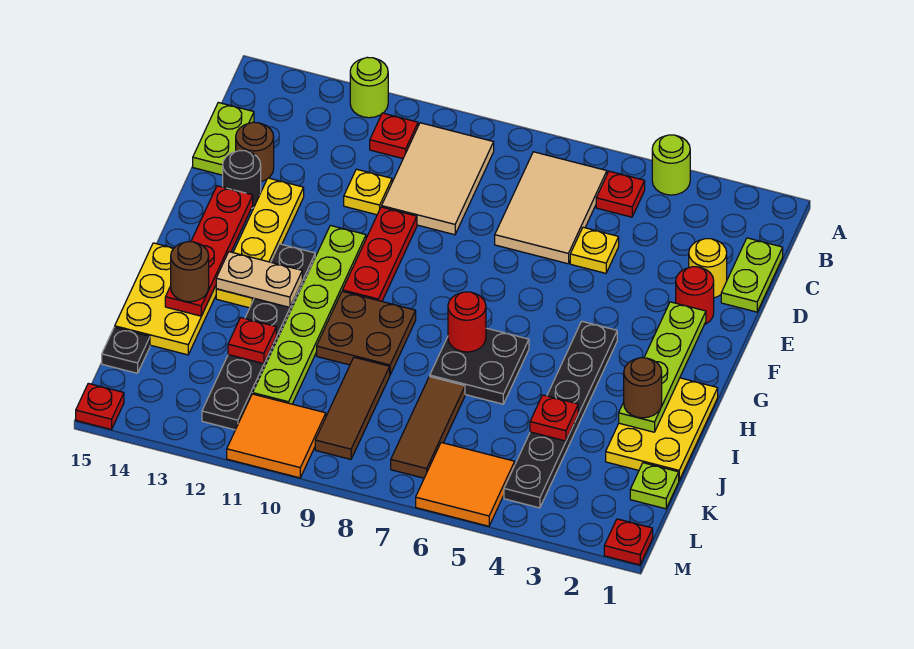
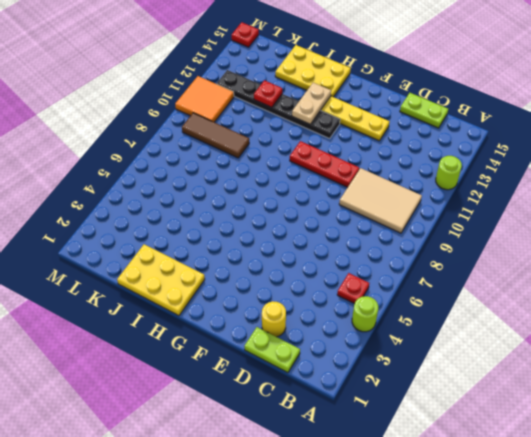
none -> tan 2x3 tile [495,152,607,264]
none -> red 1x1 plate [370,113,418,158]
none -> yellow 1x1 plate [570,227,619,273]
none -> yellow 1x1 plate [344,169,392,215]

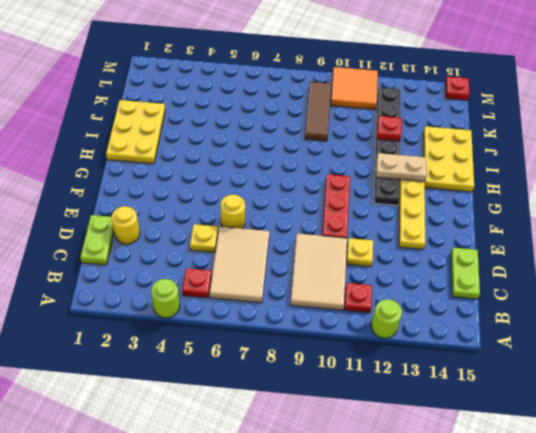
yellow 1x1 round brick [220,195,245,229] -> none
none -> brown 1x1 round brick [236,122,274,182]
none -> red 1x1 round brick [676,267,714,324]
none -> black 1x1 round brick [223,151,261,208]
none -> lime 1x6 plate [253,225,366,404]

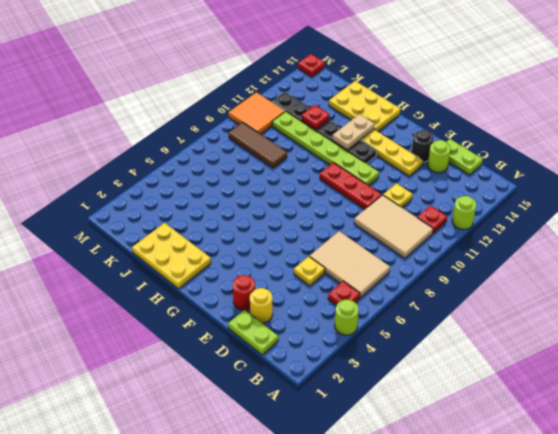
lime 1x1 round brick [428,140,451,173] -> brown 1x1 round brick [236,122,274,182]
none -> black 1x6 plate [504,321,617,508]
none -> black 2x2 plate [430,328,529,404]
none -> brown 2x2 plate [317,291,416,374]
none -> brown 1x3 tile [391,376,465,478]

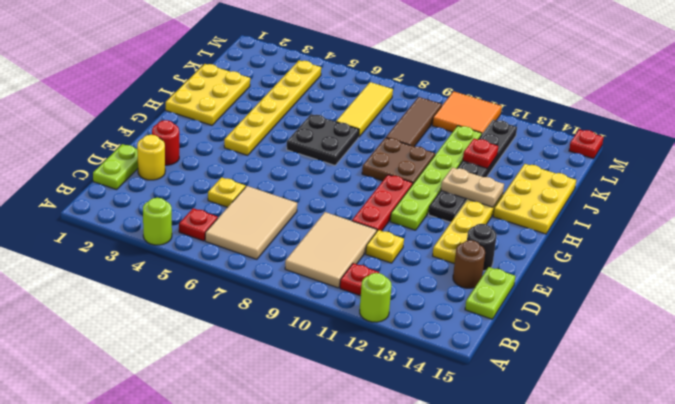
yellow 1x6 plate [224,60,321,155] -> black 1x6 plate [504,321,617,508]
yellow 1x3 tile [336,82,393,137] -> brown 1x3 tile [391,376,465,478]
none -> lime 1x1 plate [630,463,679,509]
none -> black 1x1 plate [102,327,150,373]
none -> orange 2x2 tile [416,442,515,526]
none -> red 1x1 plate [604,519,653,565]

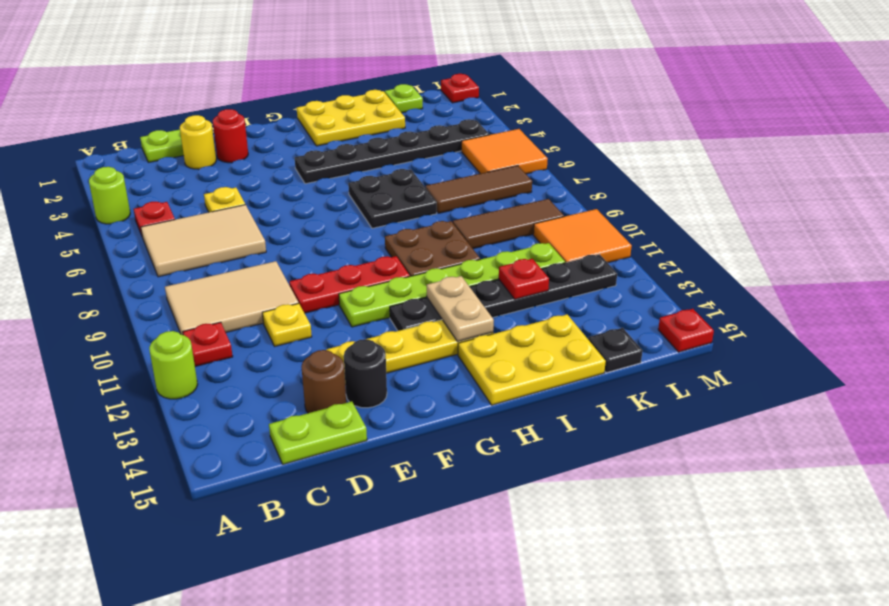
none -> lime 1x4 plate [619,302,706,432]
none -> red 1x4 plate [165,186,253,316]
none -> red 1x1 round brick [448,292,486,352]
none -> red 1x1 plate [530,395,578,441]

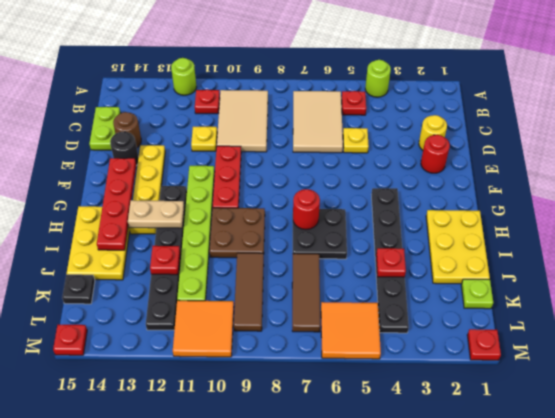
none -> lime 1x2 plate [721,238,783,312]
none -> lime 1x4 plate [619,302,706,432]
none -> brown 1x1 round brick [624,358,662,418]
none -> brown 1x1 round brick [171,242,209,302]

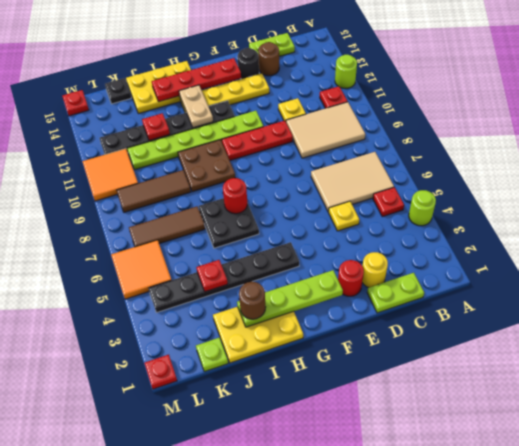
none -> brown 1x1 round brick [171,242,209,302]

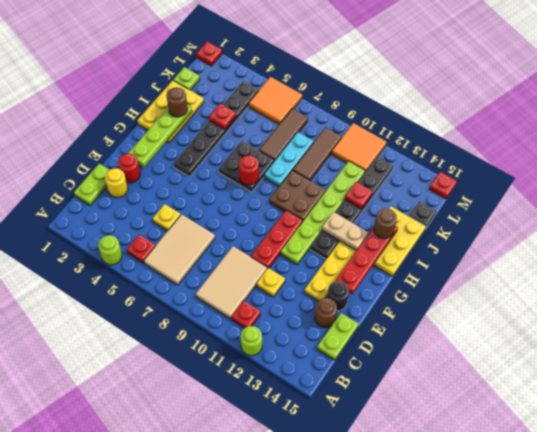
cyan 1x3 plate [264,132,314,187] -> none

